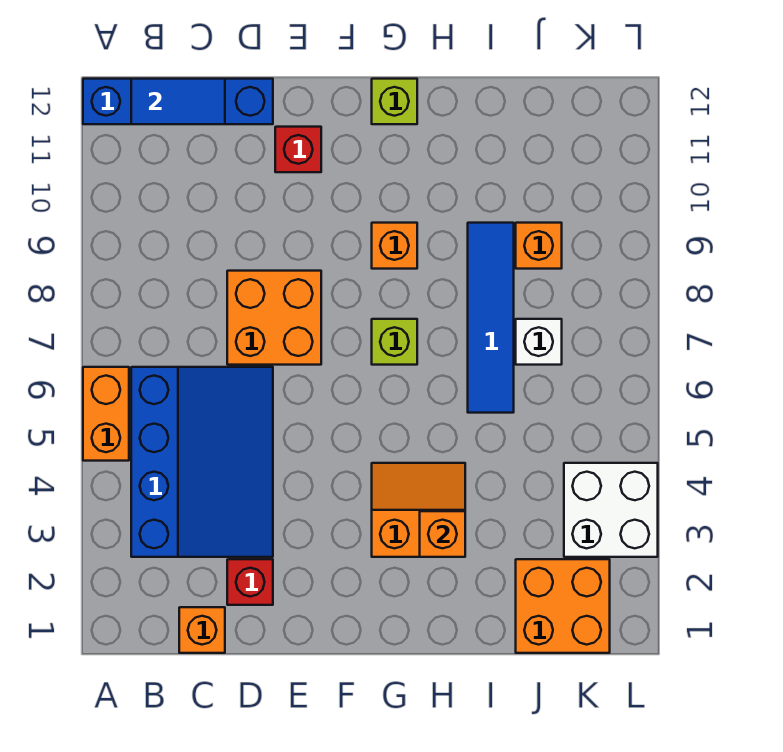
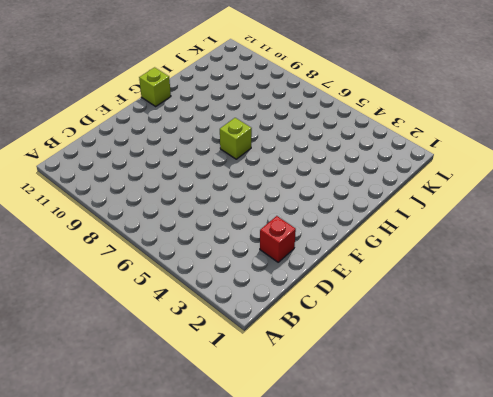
none -> orange 1x2 brick [83,367,129,461]
none -> blue 1x4 brick [83,79,273,124]
none -> blue 3x4 slope [131,367,273,557]

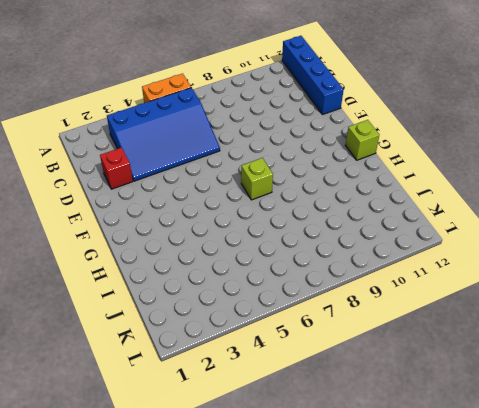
none -> orange 1x1 brick [179,607,225,653]
none -> orange 2x2 brick [227,271,321,365]
none -> red 1x1 brick [275,127,321,172]

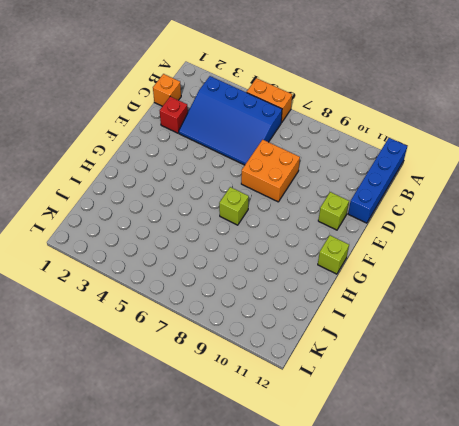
lime 1x1 brick [318,192,349,230] -> red 1x1 brick [275,127,321,172]
none -> orange 2x2 slope [372,463,465,557]
none -> orange 1x1 brick [372,223,417,269]
none -> blue 1x4 tile [468,223,514,413]

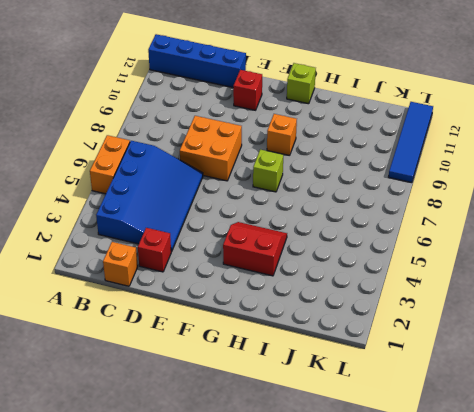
red 2x2 slope [223,222,287,276] -> orange 2x2 slope [372,463,465,557]
blue 1x4 tile [389,102,433,183] -> blue 1x4 tile moved to [468,223,514,413]
none -> orange 2x2 brick [516,559,610,653]
none -> white 1x1 brick [516,319,562,365]
none -> orange 1x1 brick [516,223,562,269]

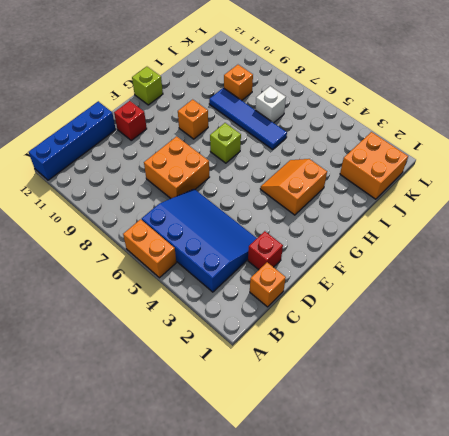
none -> white 2x2 brick [564,463,658,557]
none -> blue 1x2 tile [131,79,225,124]
none -> orange 1x1 brick [420,511,465,557]

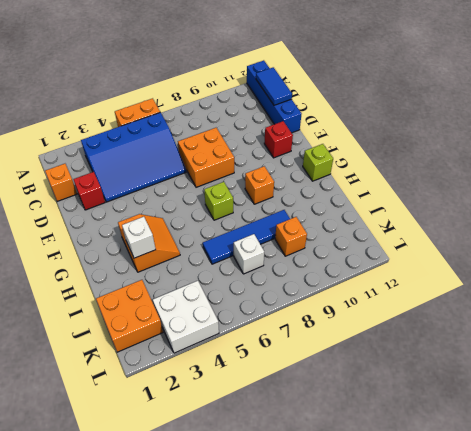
white 1x1 brick [122,217,156,258] -> orange 1x1 brick [420,511,465,557]

